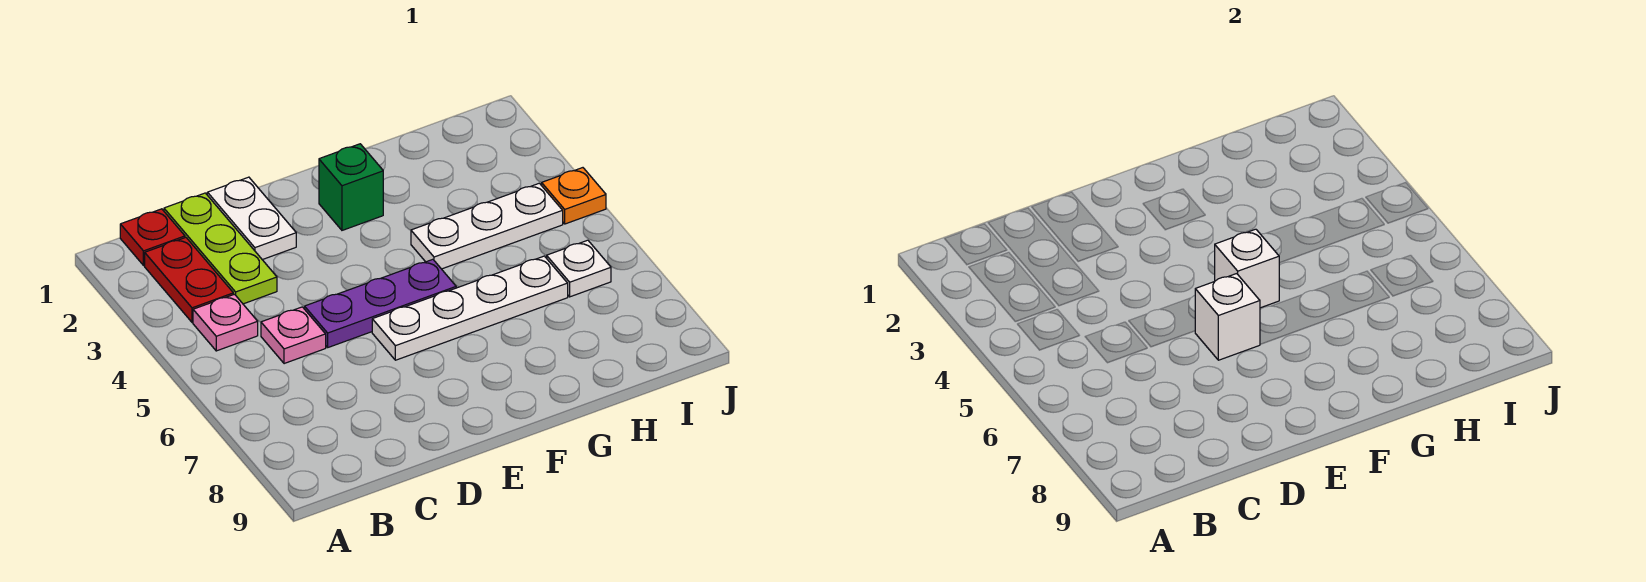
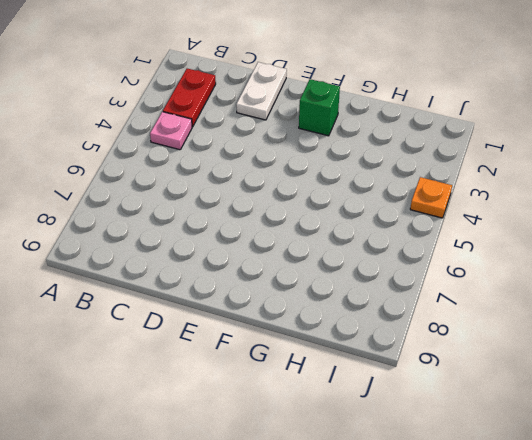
none -> red 1x1 plate [120,209,185,266]
none -> lime 1x3 plate [164,193,277,304]
none -> pink 1x1 plate [261,307,326,364]

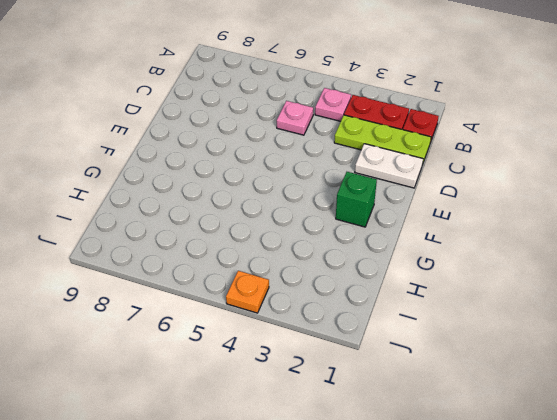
none -> purple 1x3 plate [305,259,456,347]
none -> white 1x4 plate [372,256,568,360]
none -> white 1x3 plate [411,183,563,269]

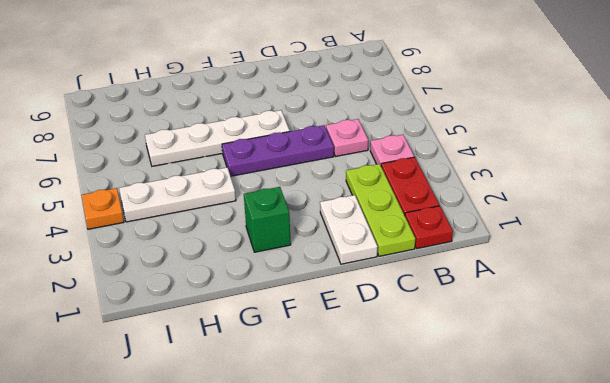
none -> white 1x1 plate [547,240,611,297]
none -> white 1x1 brick [1195,274,1260,360]
none -> white 1x1 brick [1215,229,1279,308]

